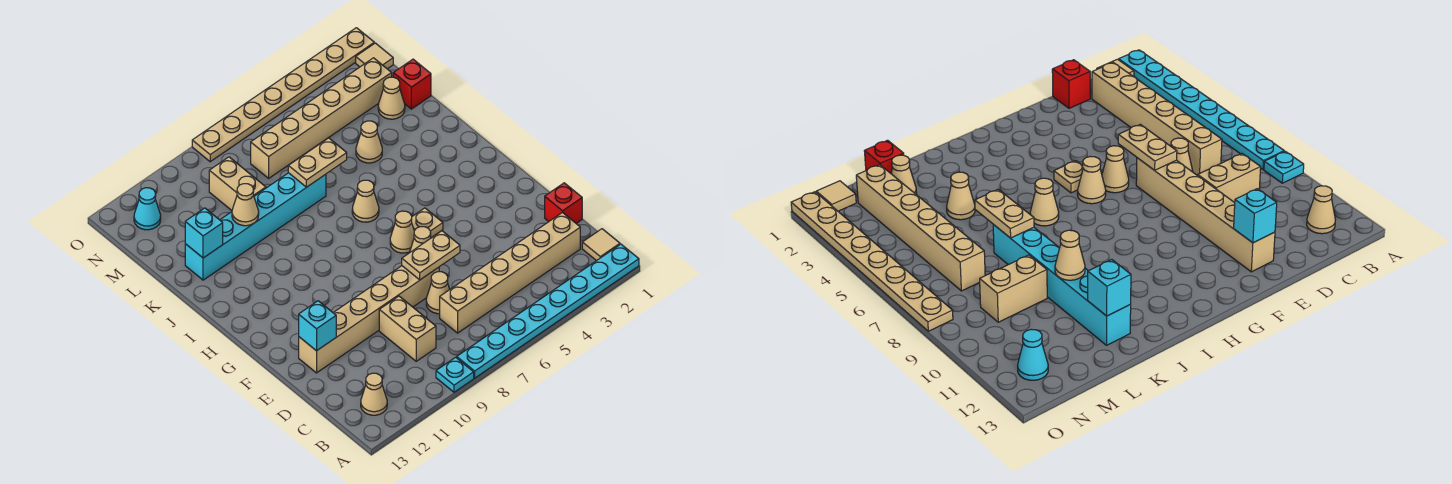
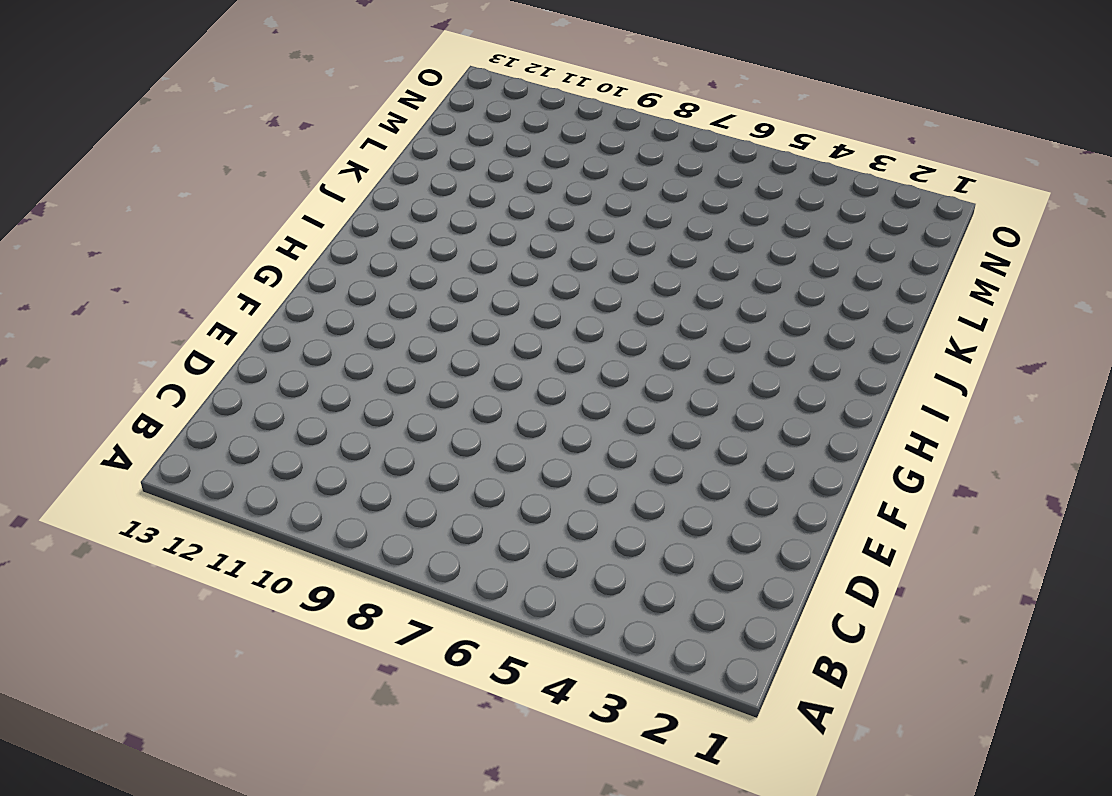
none -> cyan 1x8 plate [457,244,639,378]
none -> cyan 1x1 plate [436,357,474,392]
none -> tan 1x1 tile [582,229,620,261]

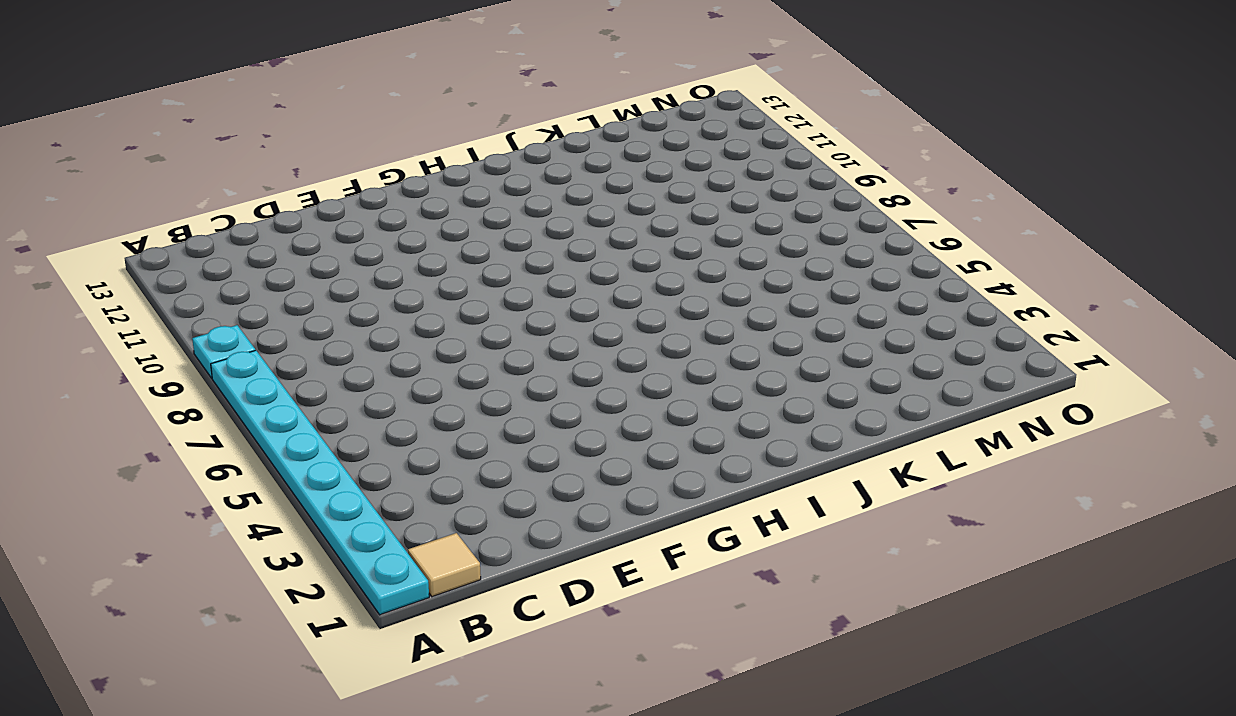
none -> tan 1x1 cone [361,373,387,415]
none -> tan 1x6 brick [440,212,580,333]
none -> tan 1x2 brick [379,296,436,361]

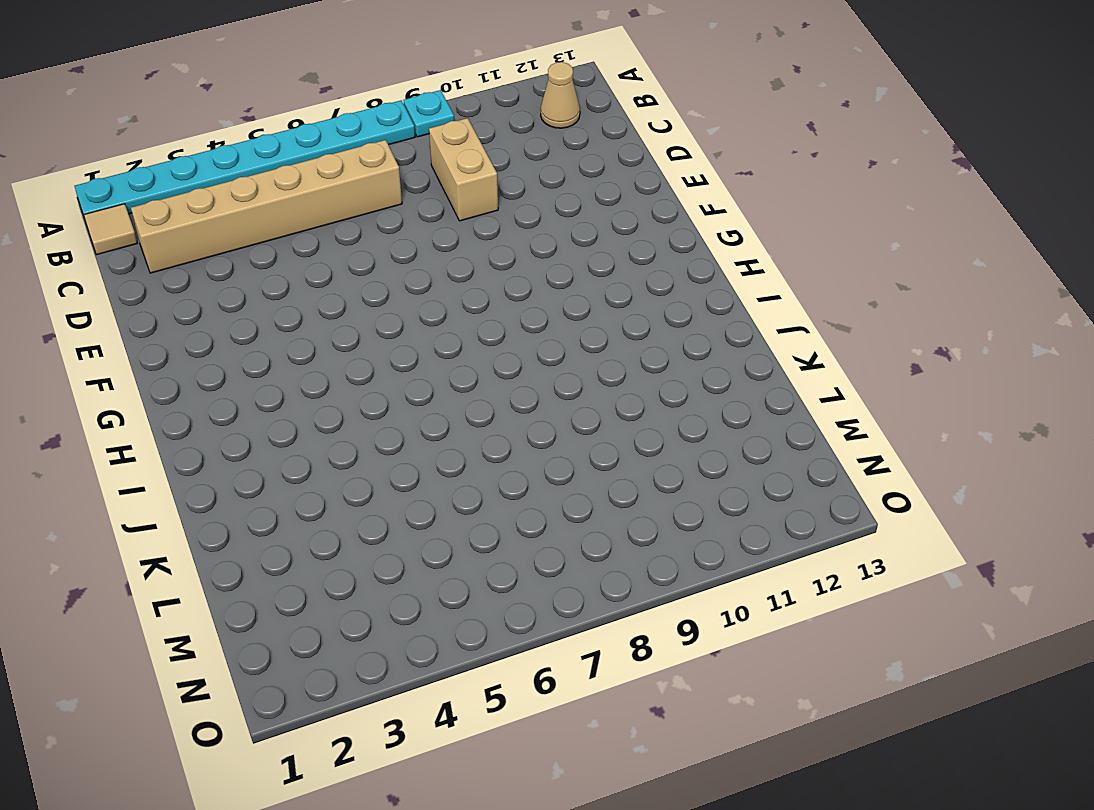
none -> red 1x1 brick [545,183,582,223]
none -> tan 1x1 cone [426,272,450,314]
none -> tan 1x6 brick [299,266,439,373]

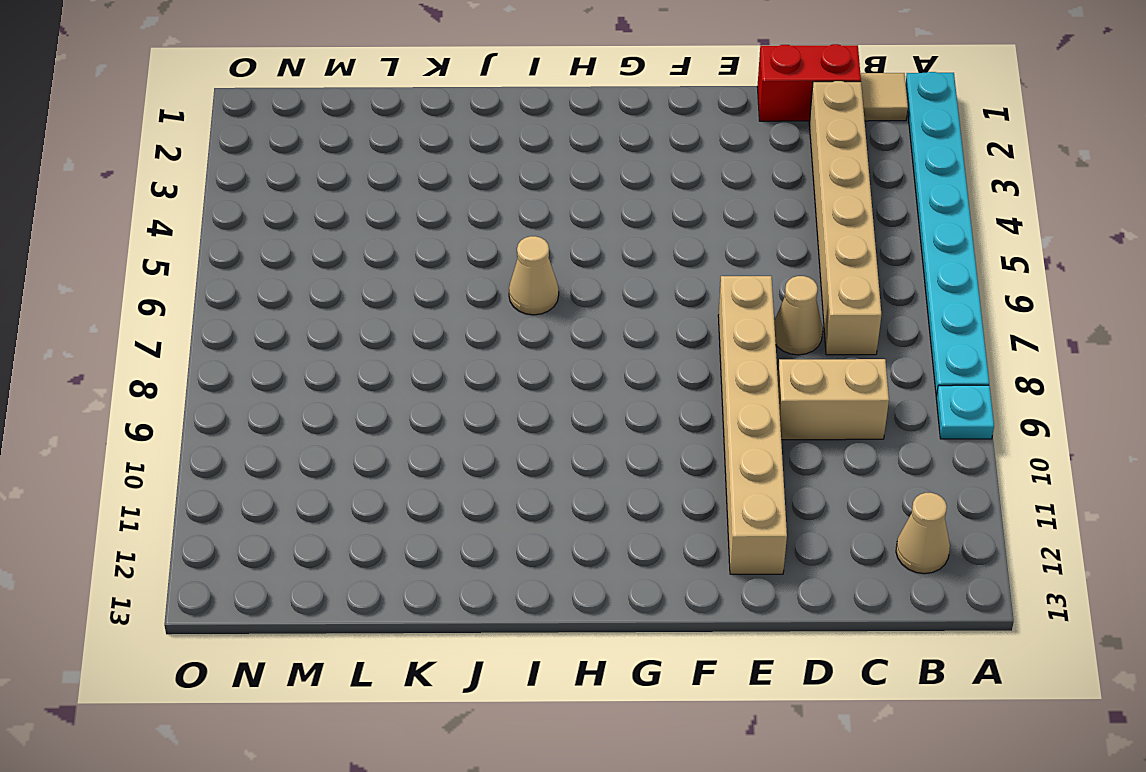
red 1x2 brick [757,44,861,121] -> red 1x1 brick [545,183,582,223]
none -> tan 1x1 cone [409,227,431,253]
none -> tan 1x1 plate [412,208,443,238]
none -> tan 1x1 cone [390,211,414,253]

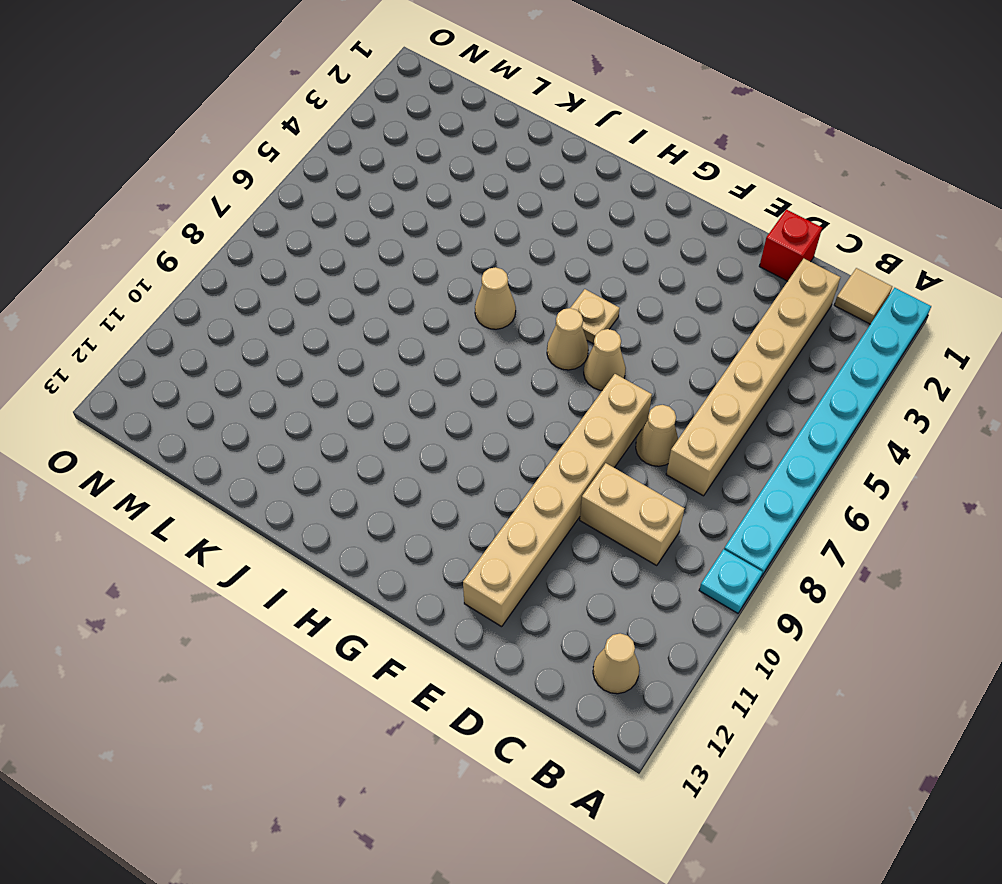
none -> tan 1x1 cone [356,121,382,163]
none -> cyan 1x6 brick [185,173,326,280]
none -> red 1x1 brick [393,59,431,109]

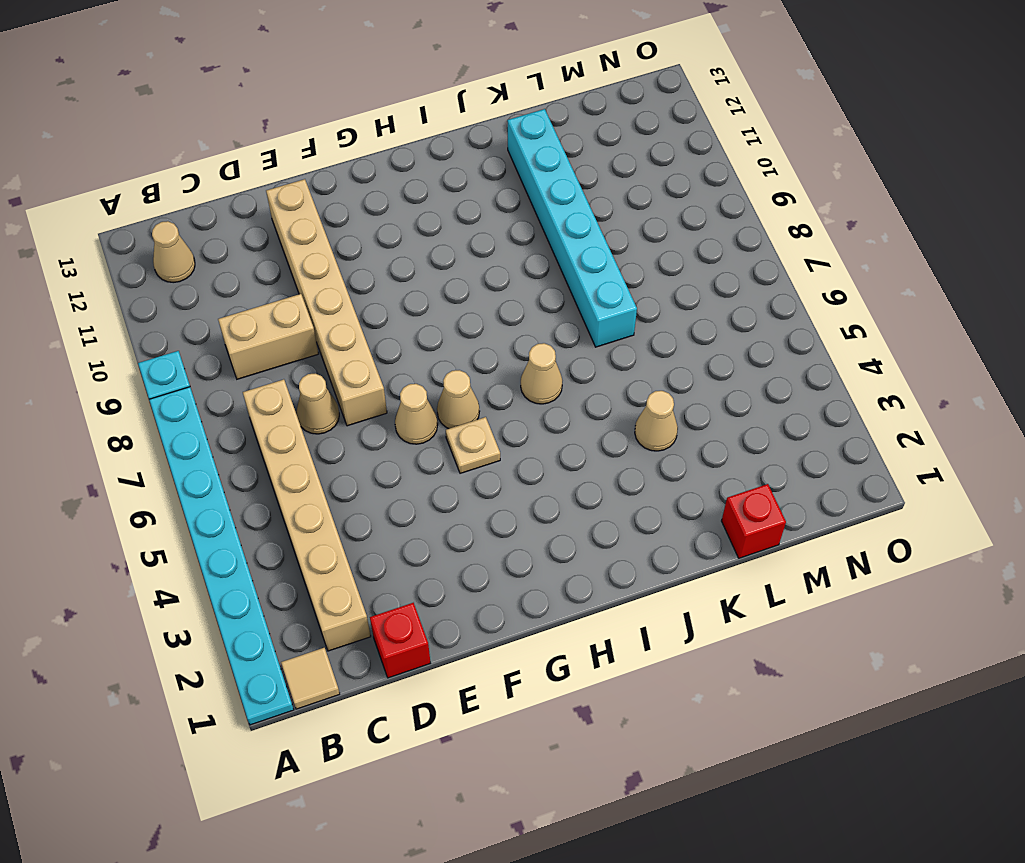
none -> tan 1x1 cone [378,77,405,119]
none -> tan 1x2 brick [209,157,266,210]
none -> tan 1x6 brick [251,58,392,178]

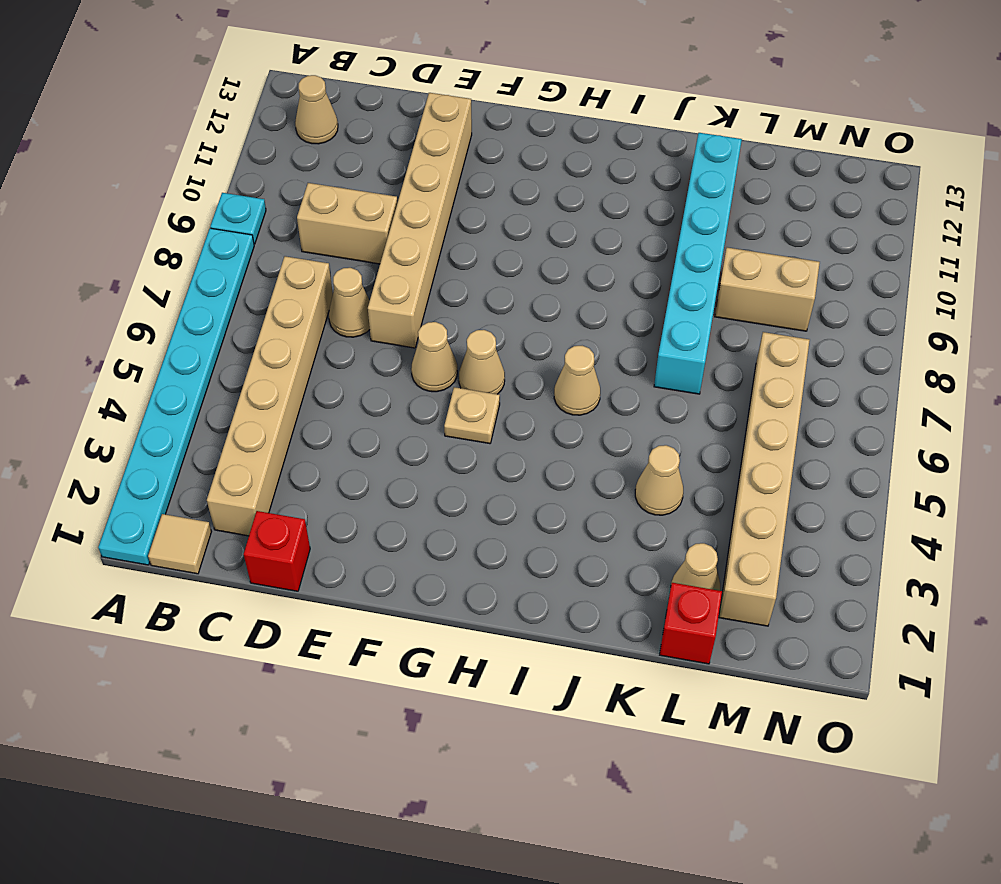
none -> tan 1x1 tile [356,43,393,69]
none -> cyan 1x1 cone [134,188,161,230]
none -> tan 1x8 plate [192,28,374,162]

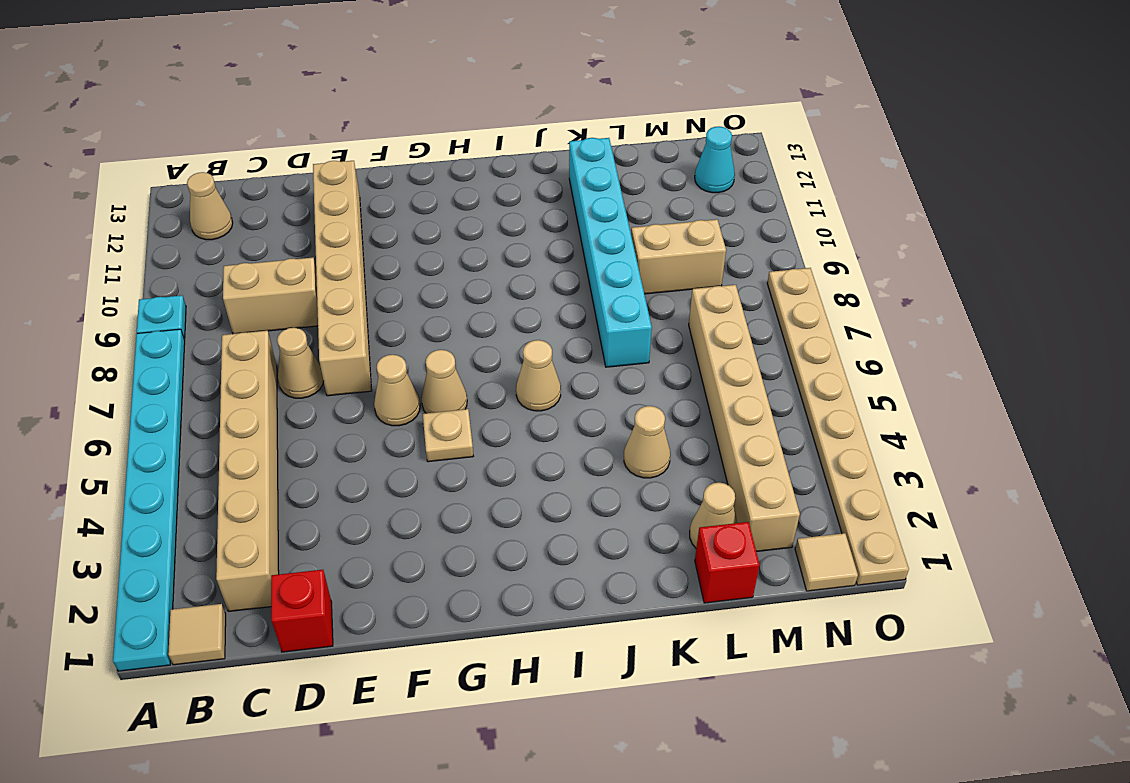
none -> tan 1x2 plate [402,231,460,280]
none -> cyan 1x1 brick [299,301,336,351]
none -> tan 1x2 plate [288,138,347,187]

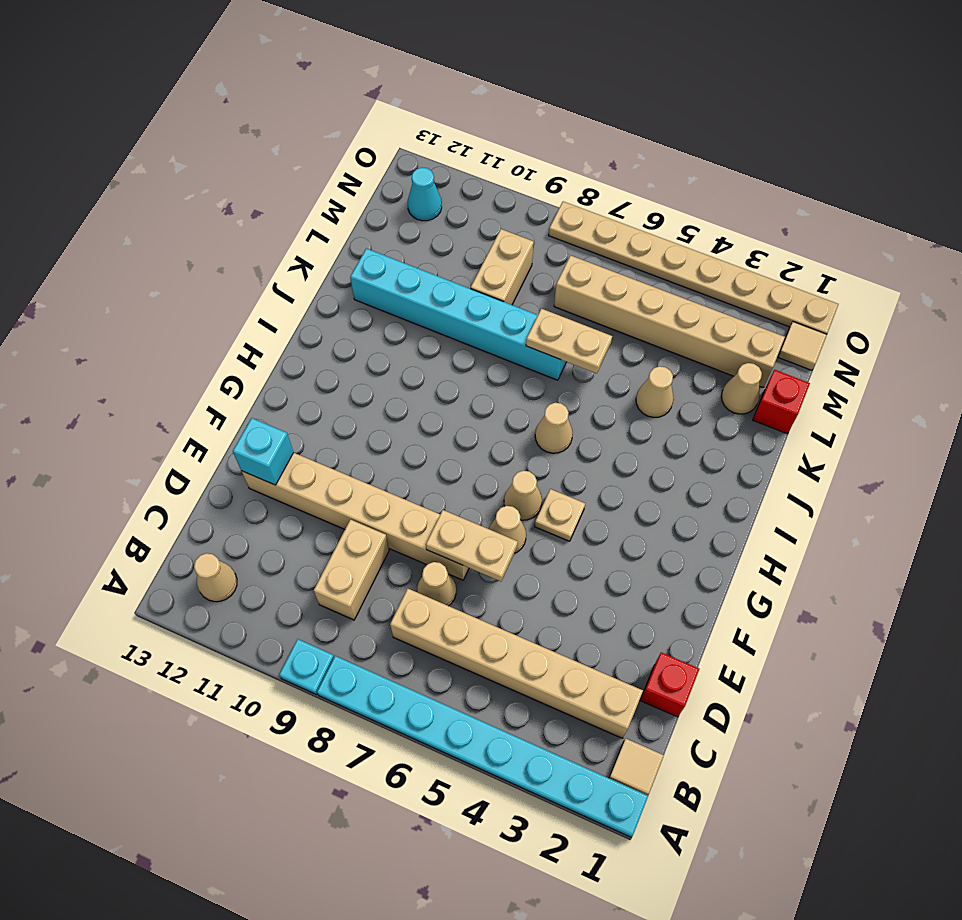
none -> tan 1x1 cone [232,184,259,226]
none -> cyan 1x1 brick [185,208,223,258]

